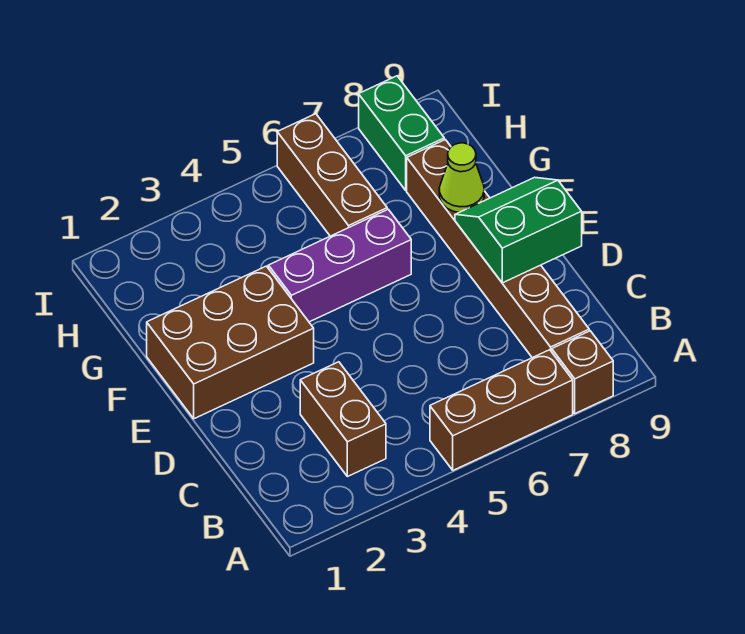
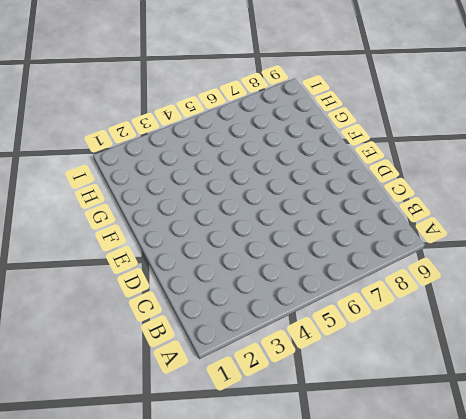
none -> brown 1x3 brick [430,350,573,470]
none -> brown 1x1 brick [552,331,613,414]

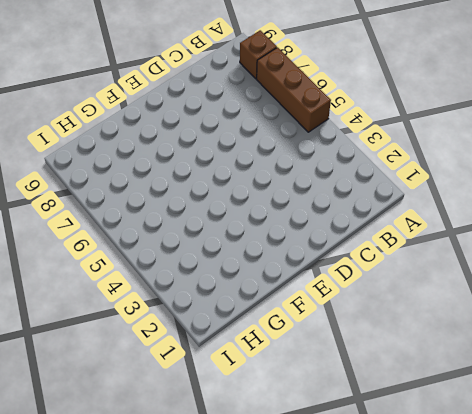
none -> brown 1x2 brick [300,362,386,477]
none -> brown 1x6 brick [407,140,589,358]

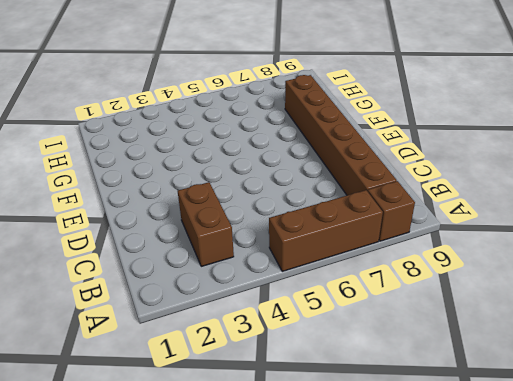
none -> brown 2x3 brick [147,266,314,419]
none -> purple 1x3 brick [268,209,411,322]

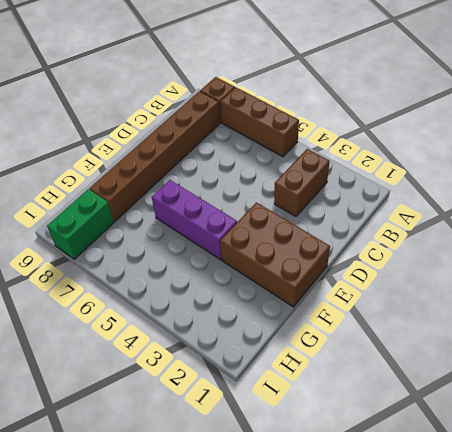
none -> brown 1x3 brick [277,114,387,236]
none -> green 2x2 slope [455,177,582,283]

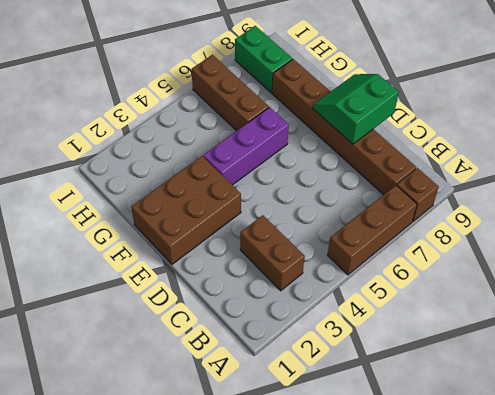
none -> lime 1x1 cone [439,143,484,212]

